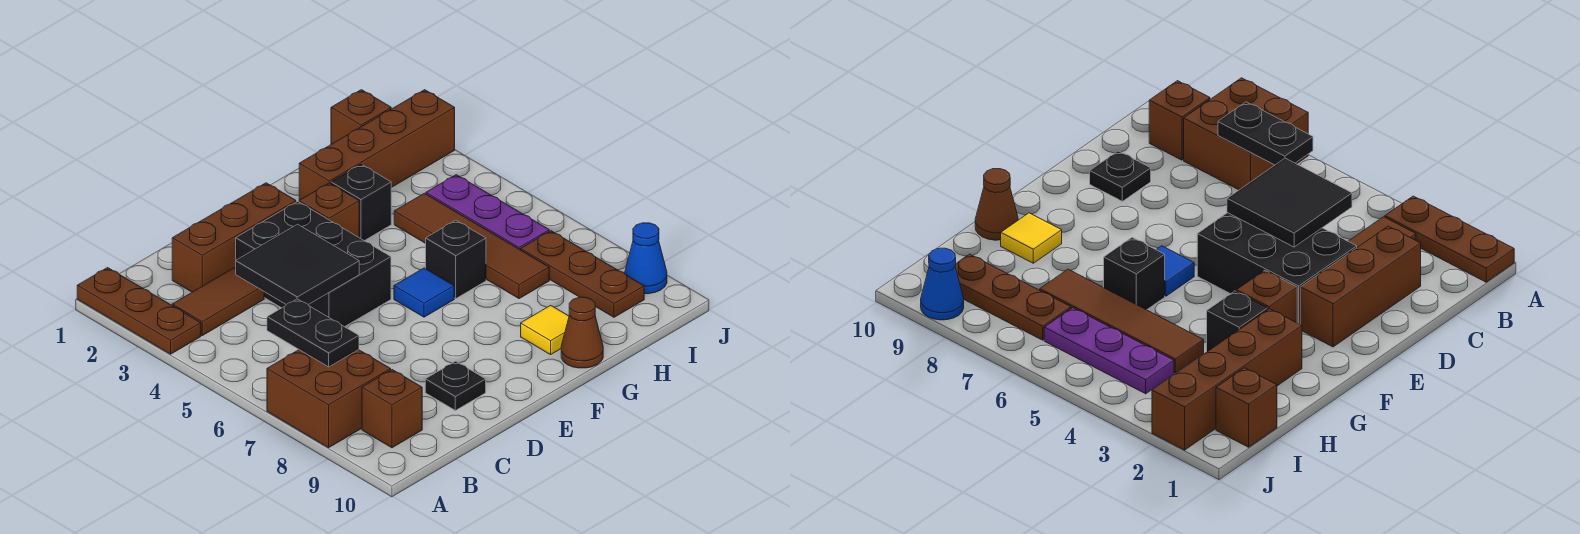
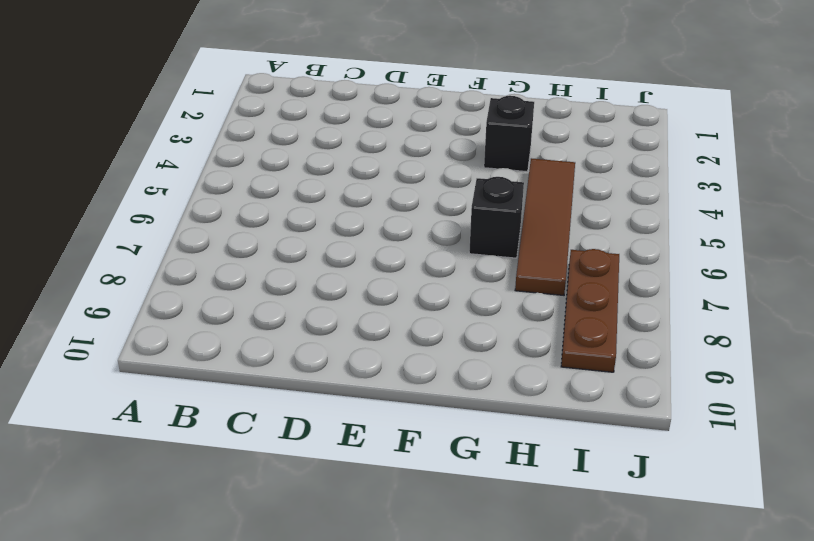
none -> brown 1x3 plate [77,268,201,354]
none -> brown 2x2 brick [267,350,391,448]
none -> brown 1x2 tile [172,268,264,336]

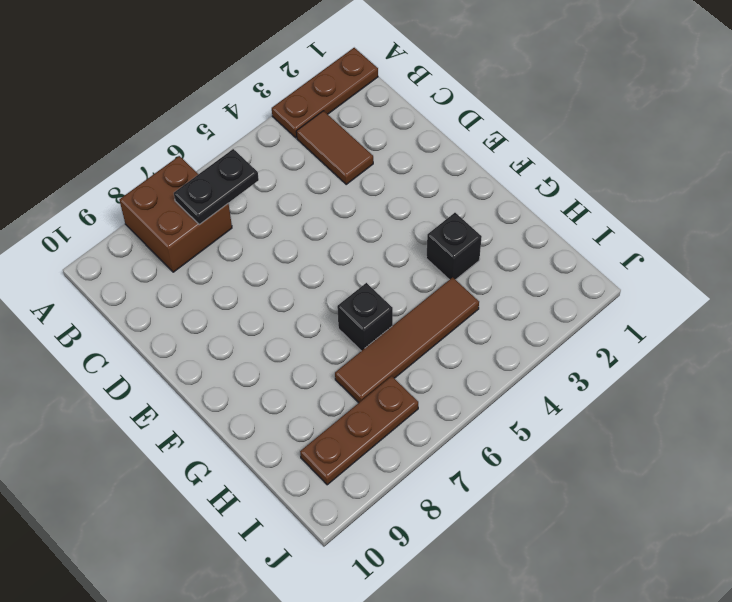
none -> brown 1x1 brick [362,370,422,448]
none -> brown 1x3 brick [172,183,296,292]
none -> black 2x3 brick [236,202,391,327]

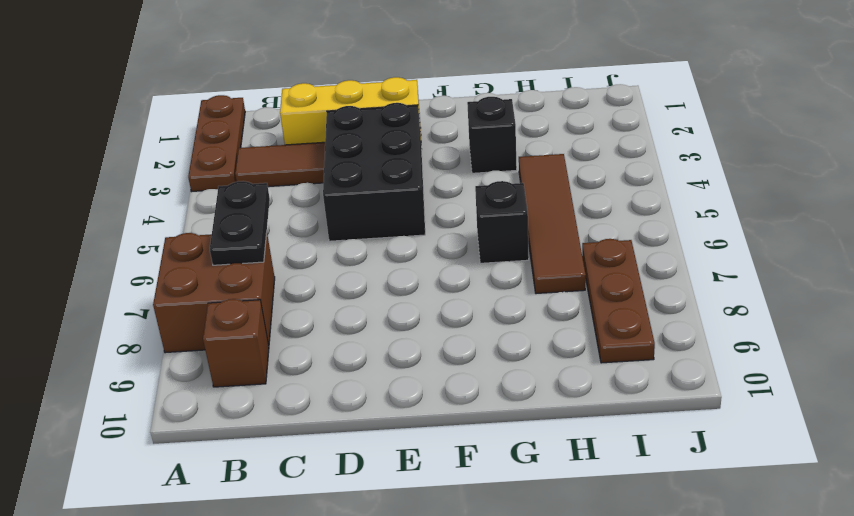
yellow 1x3 brick [280,77,421,145] -> brown 1x3 brick [172,183,296,292]
none -> black 1x1 plate [425,361,486,410]
none -> brown 1x1 brick [299,183,359,237]
none -> blue 1x1 tile [394,268,454,317]

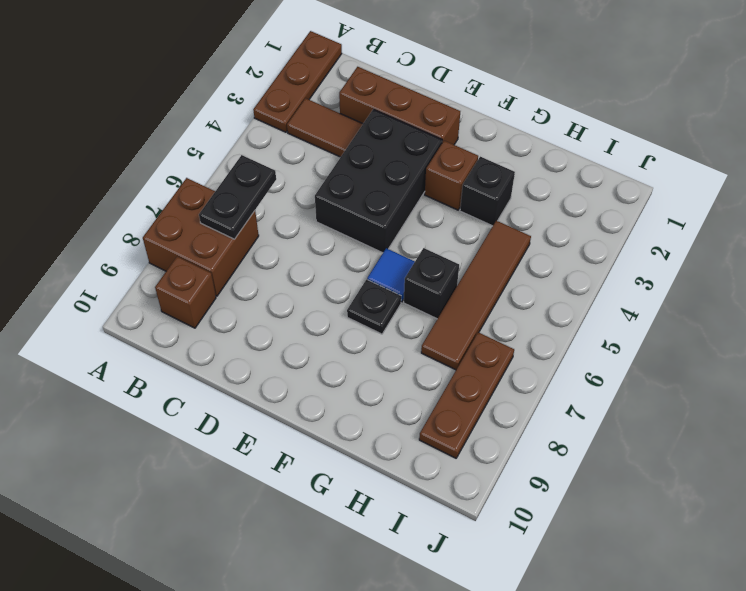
black 1x1 plate [347,280,401,334] -> black 1x1 plate moved to [425,361,486,410]
none -> brown 1x4 brick [299,90,455,200]
none -> yellow 1x1 tile [521,305,569,355]
none -> brown 1x1 cone [561,297,603,368]

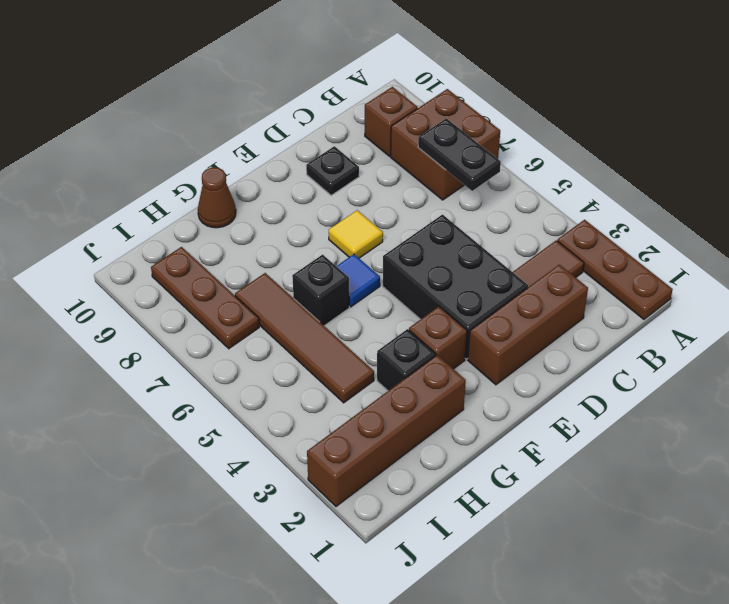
yellow 1x1 tile [329,210,383,258] -> yellow 1x1 tile moved to [521,305,569,355]
none -> brown 1x1 brick [331,90,391,144]
none -> purple 1x3 plate [426,175,549,250]
none -> blue 1x1 cone [625,223,667,294]

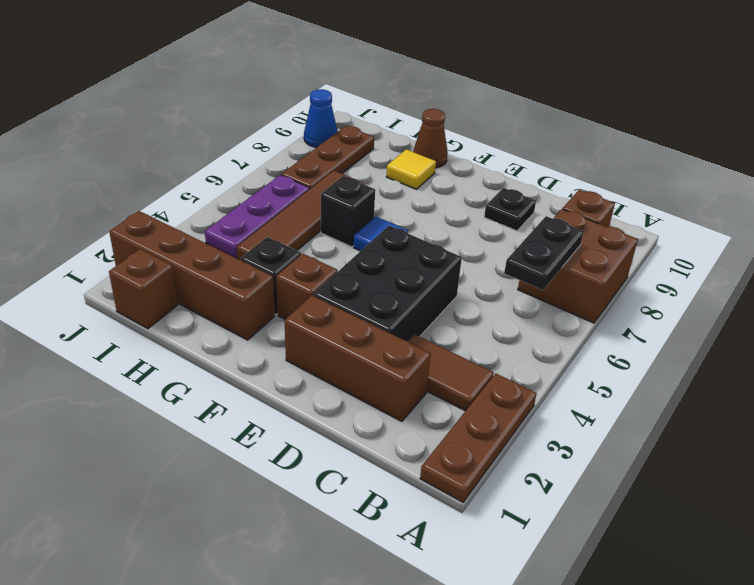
none -> black 2x2 tile [236,224,359,305]

